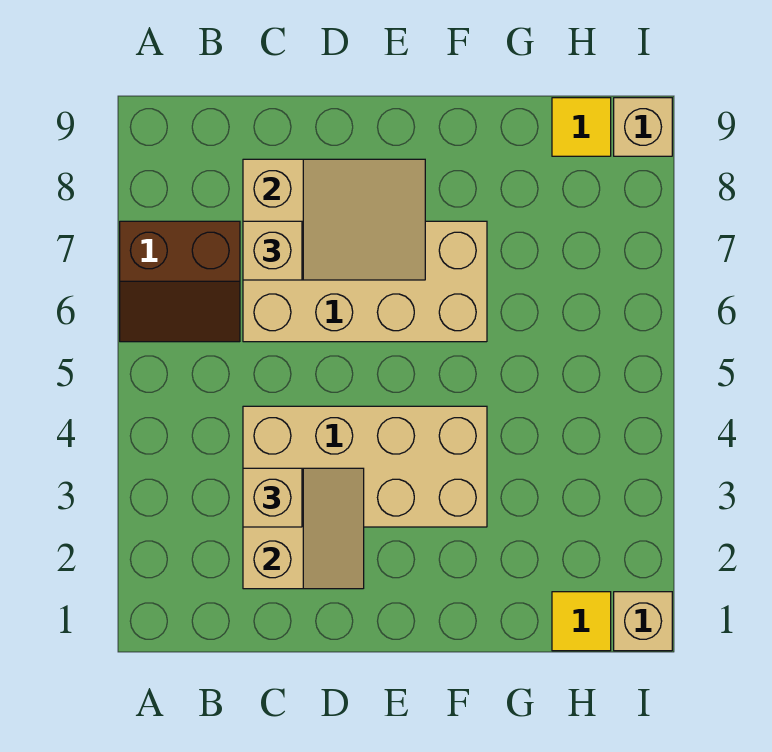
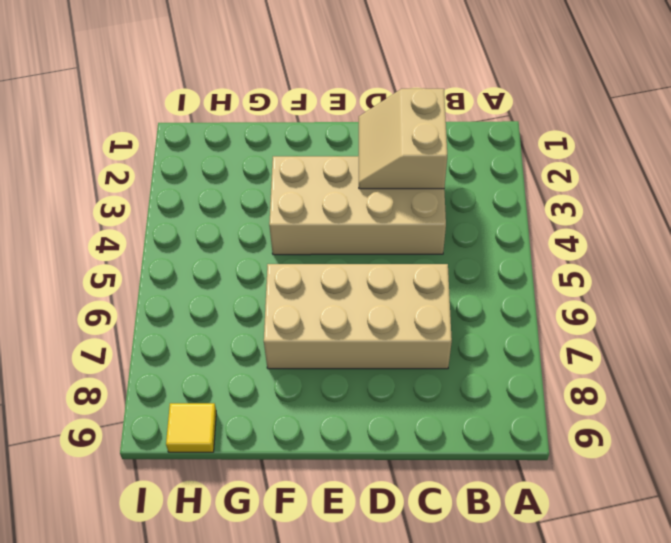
none -> brown 2x2 slope [120,221,240,342]
none -> yellow 1x1 tile [552,592,611,651]

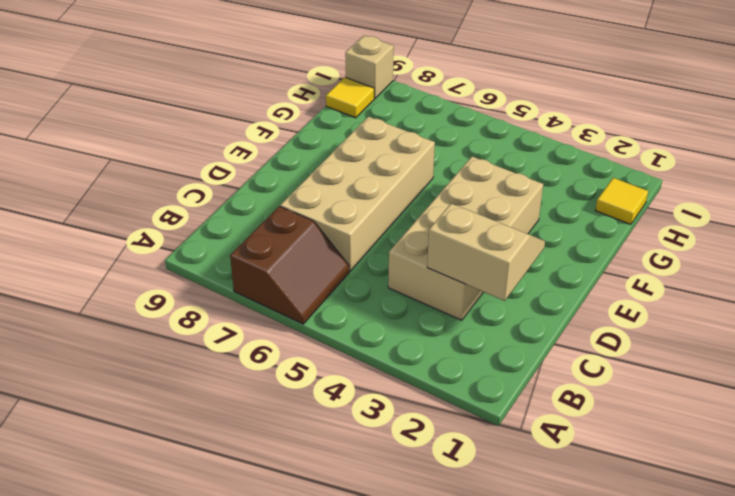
none -> tan 1x1 brick [614,592,672,651]
none -> tan 2x3 slope [243,159,425,280]

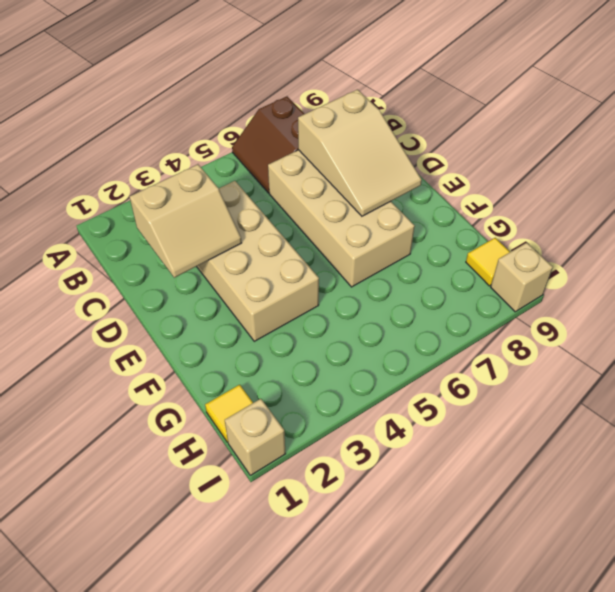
none -> tan 1x1 brick [243,468,302,527]
none -> tan 1x1 brick [243,221,302,280]

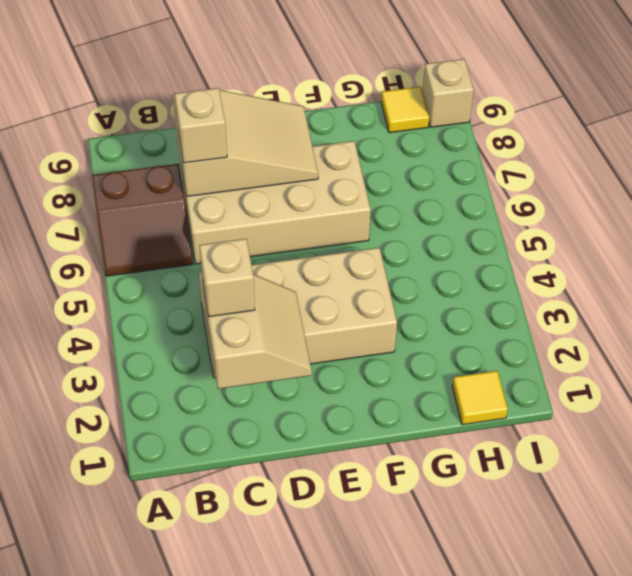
none -> tan 1x1 brick [614,592,672,651]

